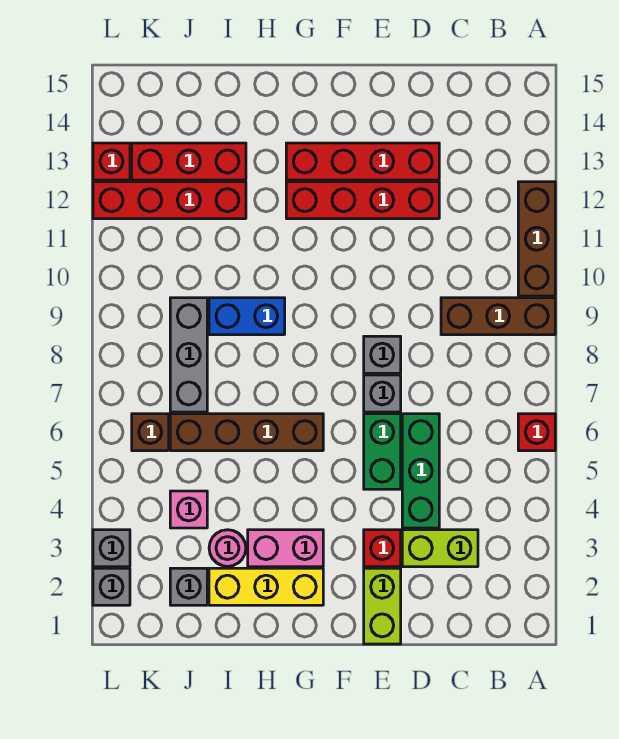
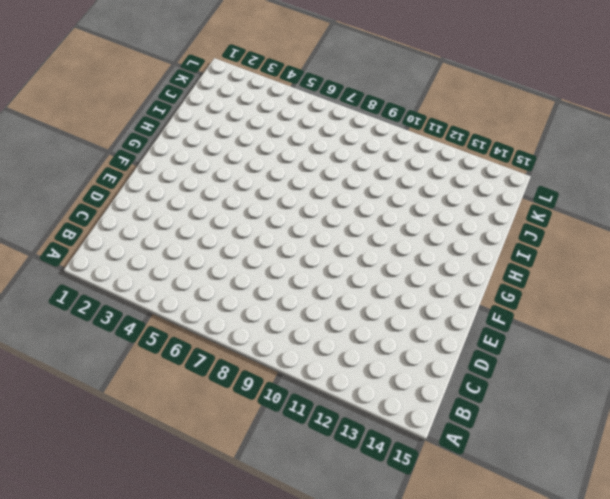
none -> red 1x1 brick [518,414,555,451]
none -> brown 1x3 brick [441,298,555,335]
none -> brown 1x3 brick [518,182,555,296]

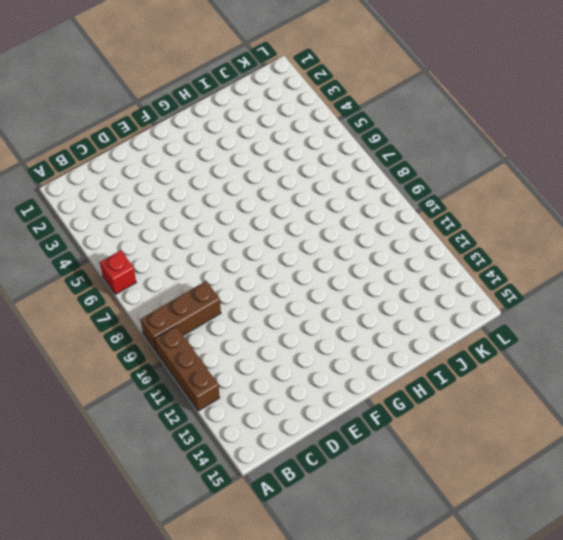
none -> lime 1x2 brick [402,530,478,567]
none -> green 1x3 brick [402,414,439,528]
none -> red 1x4 brick [286,182,439,219]

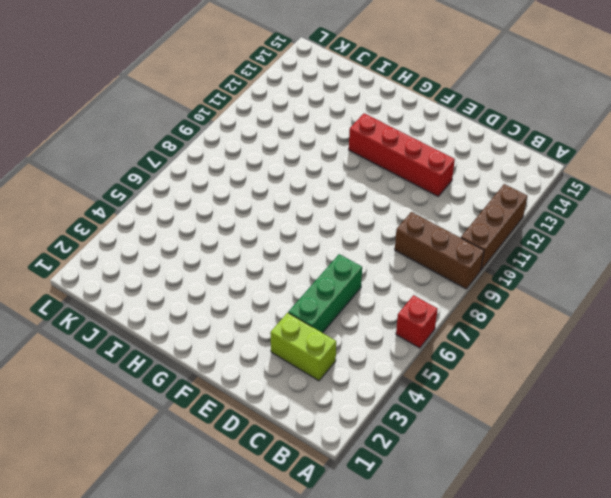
none -> red 1x4 brick [286,143,439,180]
none -> lime 1x2 brick [364,568,401,644]
none -> red 1x1 brick [364,530,401,567]

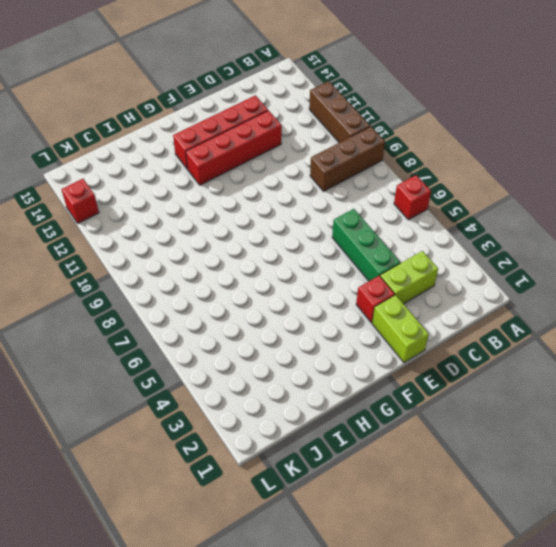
none -> green 1x2 brick [364,414,401,489]
none -> grey 1x1 brick [364,375,401,412]
none -> grey 1x1 brick [364,336,401,373]

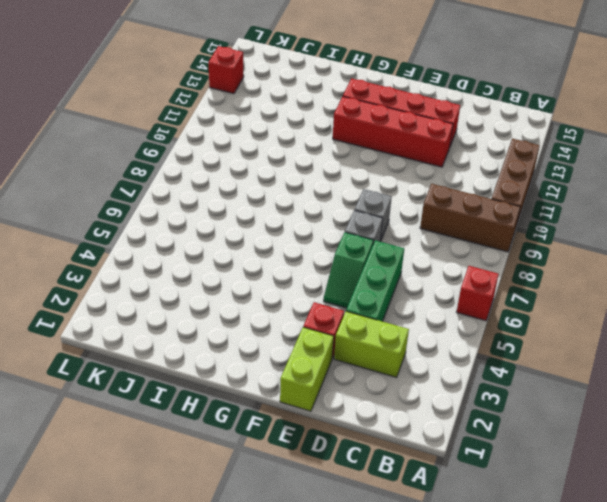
green 1x2 slope [324,232,374,308] -> green 1x2 brick [364,414,401,489]
none -> yellow 1x3 brick [209,568,323,605]
none -> pink 1x2 brick [248,530,323,567]
none -> brown 1x4 brick [170,414,323,451]

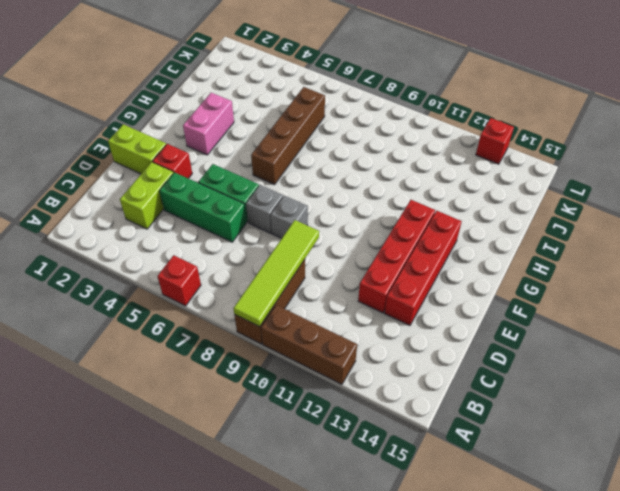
lime 1x4 tile [233,220,319,327] -> none
none -> yellow 1x3 brick [209,568,323,605]
none -> blue 1x2 brick [209,298,285,335]
none -> pink 1x1 round brick [209,530,246,566]

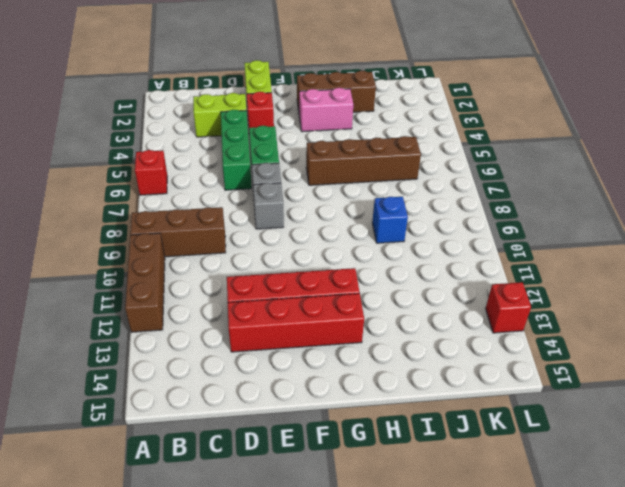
brown 1x3 brick [297,71,376,112] -> yellow 1x3 brick [209,568,323,605]
blue 1x1 brick [372,197,408,243] -> blue 1x2 brick [209,298,285,335]
none -> pink 1x1 round brick [209,530,246,566]
none -> red 1x4 brick [93,182,246,219]
none -> red 1x3 brick [132,143,246,180]

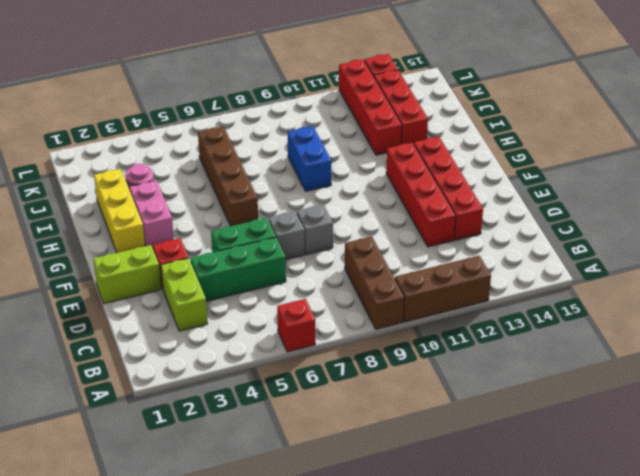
none -> grey 1x1 brick [170,568,207,605]
none -> pink 1x1 brick [170,491,207,528]
none -> grey 1x3 brick [170,298,207,412]

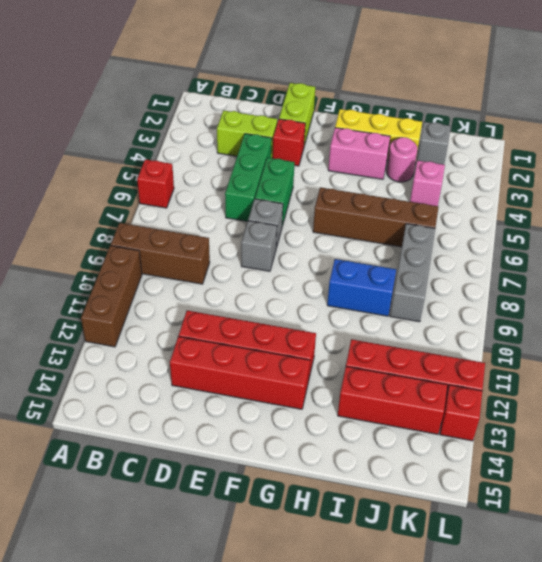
none -> brown 1x1 brick [132,414,169,451]
none -> grey 1x1 brick [93,568,130,605]
none -> grey 1x1 brick [93,530,130,567]

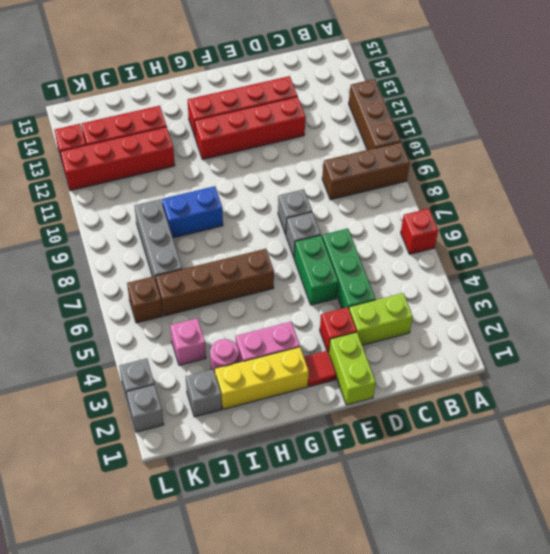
red 1x1 tile [304,351,336,387] -> none

